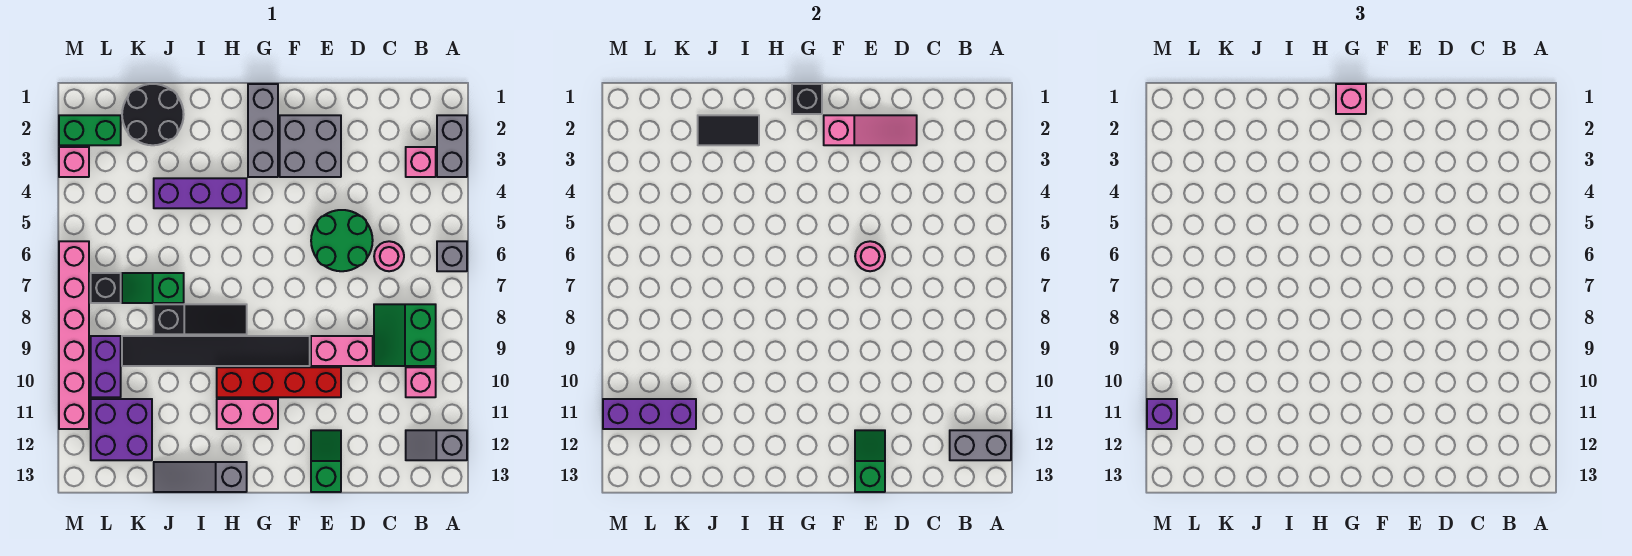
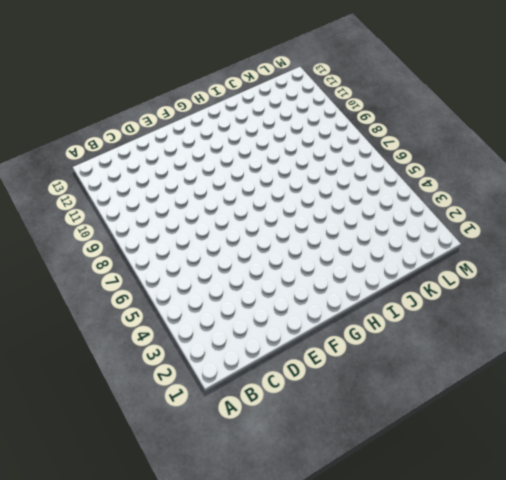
none -> grey 1x2 brick [437,115,467,177]
none -> grey 1x1 brick [437,241,467,271]
none -> grey 1x2 slope [406,430,467,460]
none -> pink 1x1 brick [406,147,436,177]

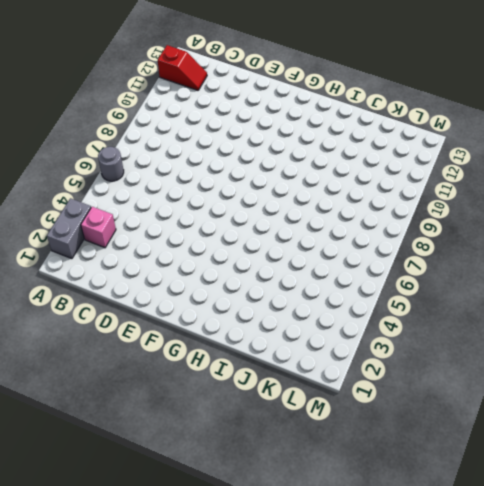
grey 1x1 round brick [98,147,124,181] -> grey 1x1 brick [437,241,467,271]
red 1x2 slope [158,45,207,90] -> grey 1x2 slope [406,430,467,460]
none -> green 2x2 slope [374,304,436,366]
none -> pink 1x1 brick [406,367,436,397]
none -> pink 1x1 round brick [374,241,404,271]
none -> green 2x2 round brick [311,210,373,271]

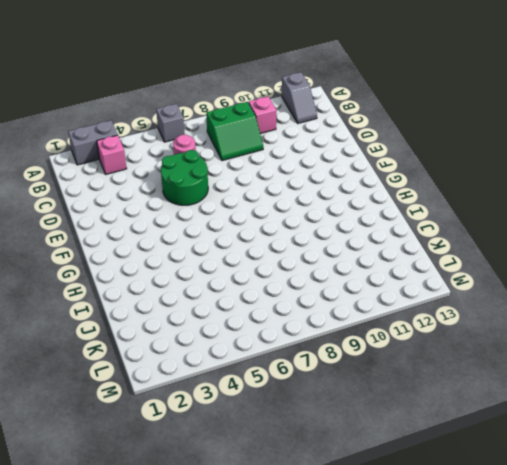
none -> pink 1x2 brick [311,336,373,366]
none -> grey 2x2 brick [280,115,341,177]
none -> red 1x4 brick [217,367,341,397]
none -> green 1x2 slope [311,430,341,492]

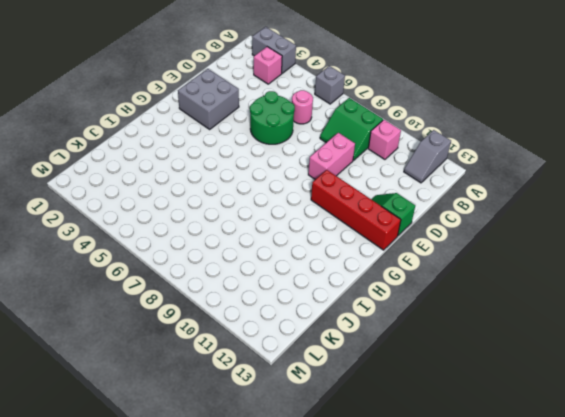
red 1x4 brick [311,170,401,250] -> red 1x4 brick turned to [217,367,341,397]
none -> black 1x6 tile [122,336,310,366]
none -> grey 1x3 brick [248,84,278,177]
none -> pink 1x2 brick [217,399,278,429]
none -> purple 1x3 brick [154,178,247,208]

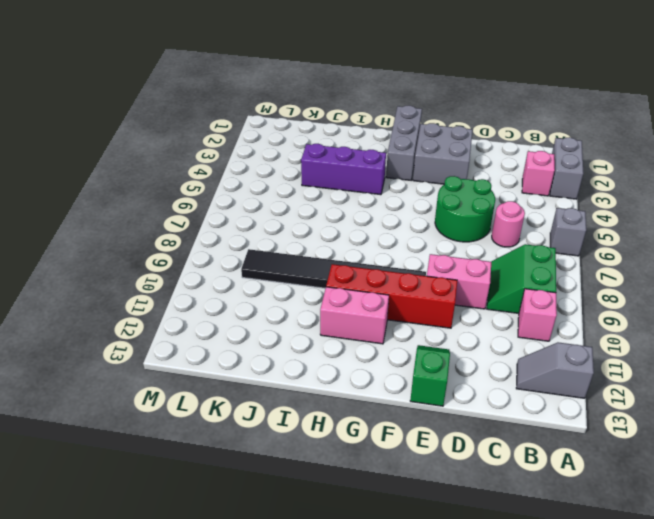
none -> black 1x3 slope [154,304,247,334]
none -> grey 1x3 slope [154,462,247,492]
none -> black 2x2 round brick [122,84,184,145]
none -> green 1x2 slope [122,273,184,303]

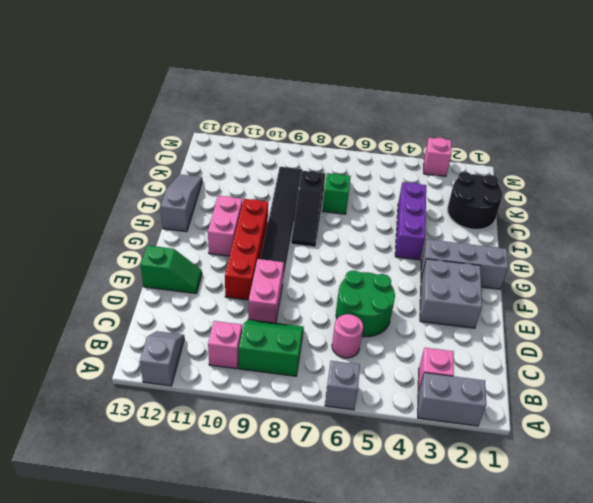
none -> purple 2x2 brick [91,399,152,460]
none -> green 1x2 brick [59,115,121,145]
none -> black 1x1 brick [91,273,121,303]
none -> purple 1x2 brick [91,336,121,397]

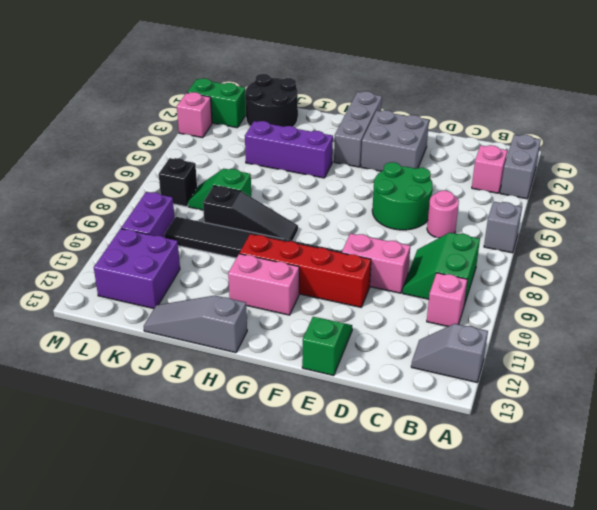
none -> pink 1x6 brick [59,241,89,429]
none -> grey 1x2 brick [950,430,1011,460]
none -> pink 1x3 slope [824,115,917,145]
none -> pink 1x1 round brick [855,241,885,271]

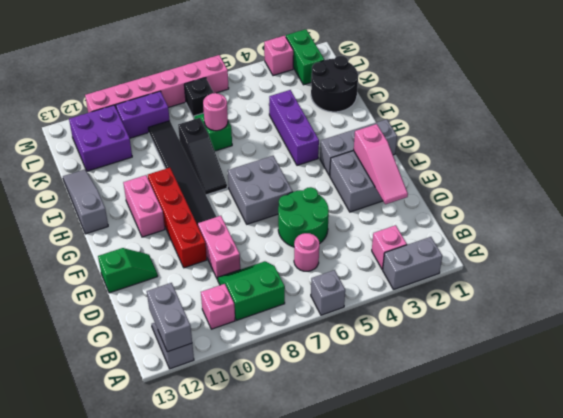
grey 2x2 brick [228,156,293,224] -> none
pink 1x1 round brick [203,93,228,131] -> pink 1x1 round brick moved to [855,241,885,271]
none -> green 1x2 slope [855,430,885,492]
none -> black 1x1 brick [792,84,822,114]
none -> black 1x2 tile [698,115,759,145]
none -> purple 1x3 brick [603,399,696,429]

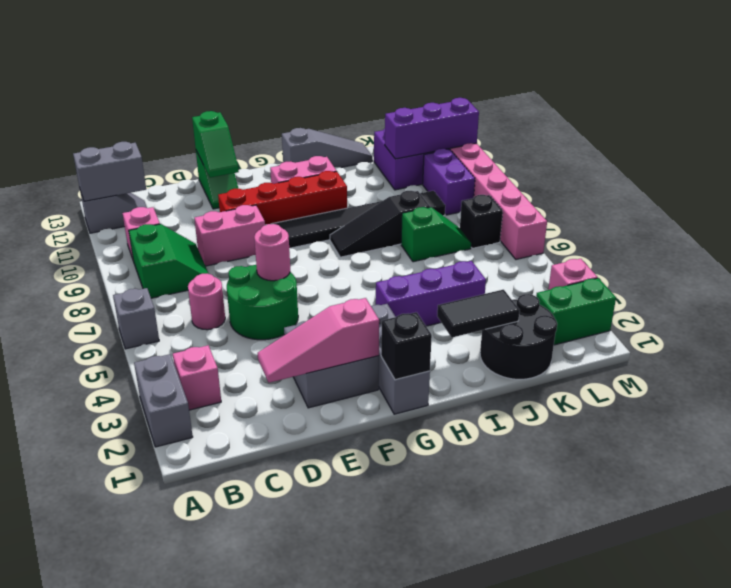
none -> pink 1x1 brick [1336,84,1366,114]
none -> purple 1x1 brick [1147,399,1177,429]

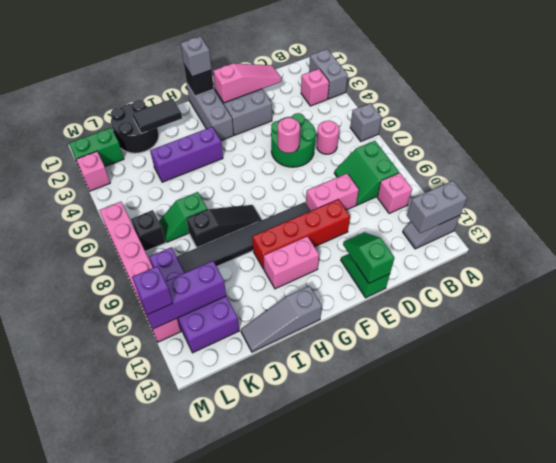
grey 1x1 brick [181,36,212,77] -> pink 1x1 brick [1336,84,1366,114]

